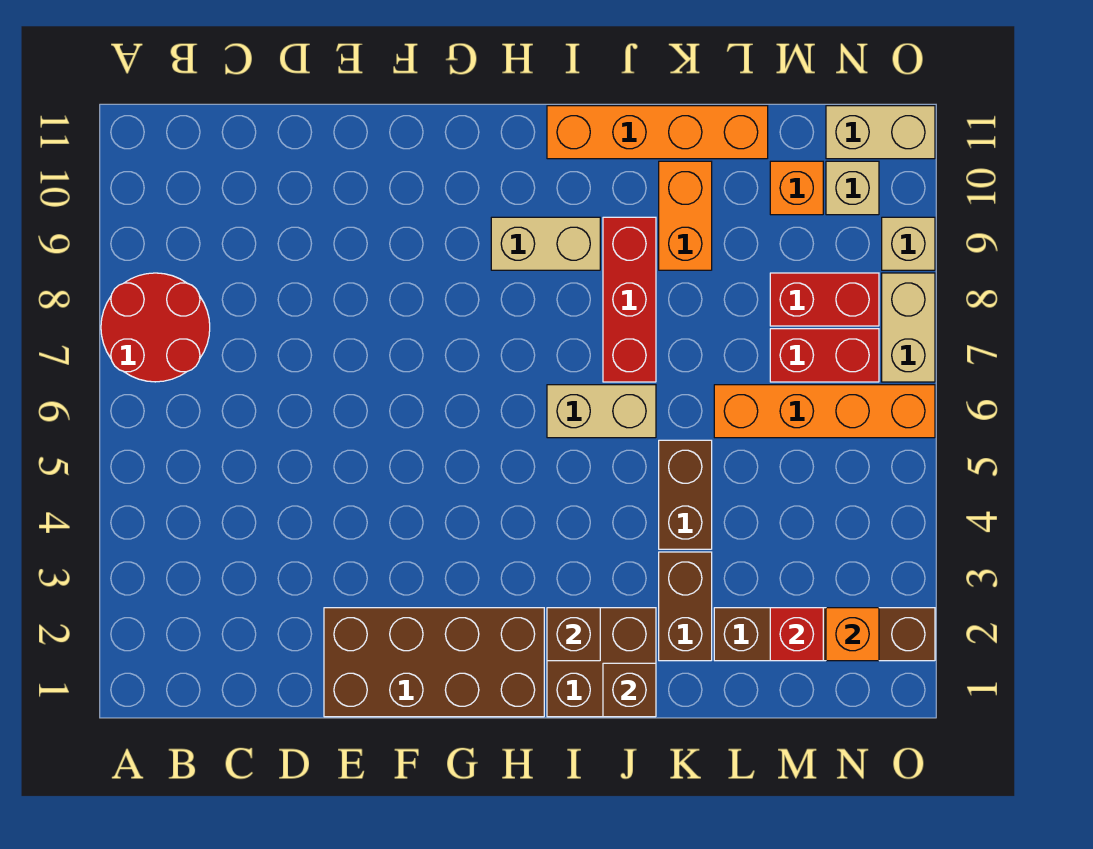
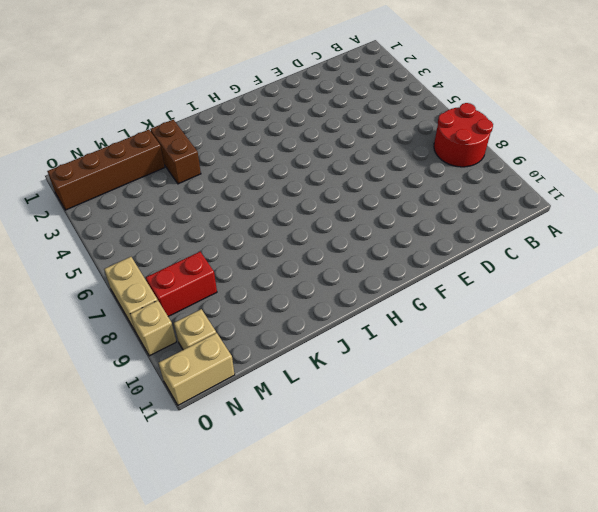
none -> brown 2x4 brick [324,608,544,717]
none -> tan 1x2 brick [491,217,600,270]
none -> brown 2x2 brick [547,608,656,717]

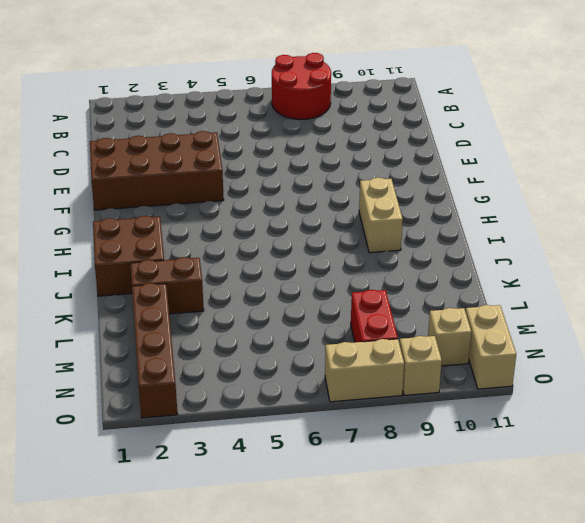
brown 2x4 brick [90,131,224,210] -> brown 2x4 brick turned to [324,608,544,717]
none -> tan 1x2 brick [547,385,656,438]
none -> orange 1x4 brick [547,106,768,159]
none -> red 1x3 brick [603,217,656,382]

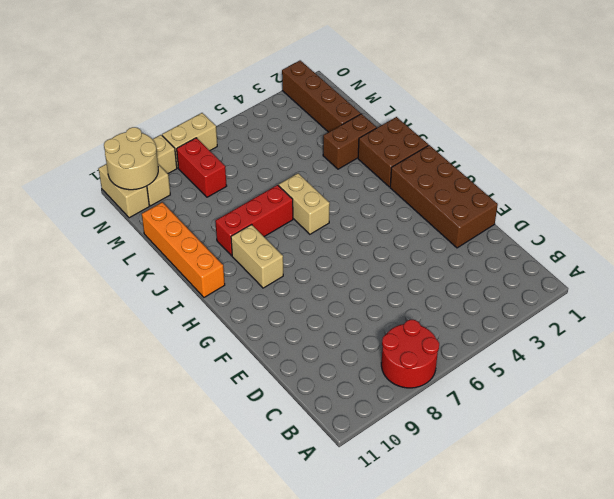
tan 2x2 round brick [104,127,158,190] -> none
none -> brown 1x2 brick [659,440,712,549]
none -> orange 1x2 brick [659,161,712,270]
none -> orange 1x4 brick [714,385,935,438]

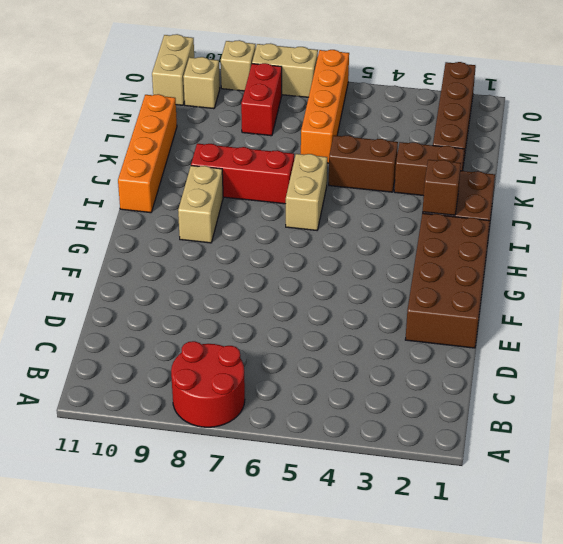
none -> orange 1x2 brick [659,161,712,270]
none -> red 1x2 brick [770,329,879,382]
none -> orange 1x1 brick [770,161,823,215]

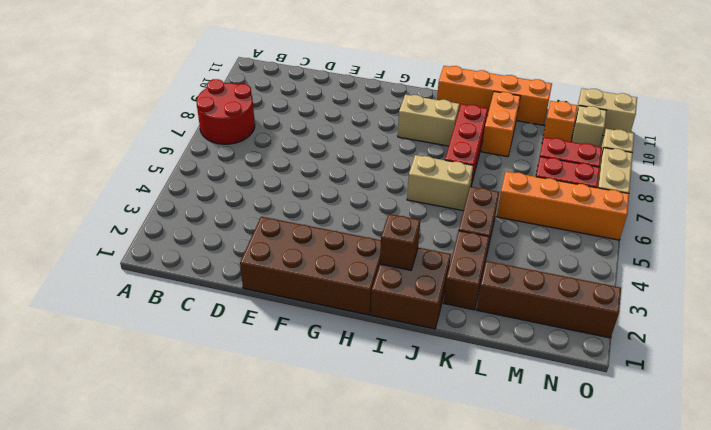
none -> brown 1x1 brick [603,663,656,717]
none -> red 1x1 brick [770,608,823,661]
none -> orange 1x1 brick [826,608,879,661]

